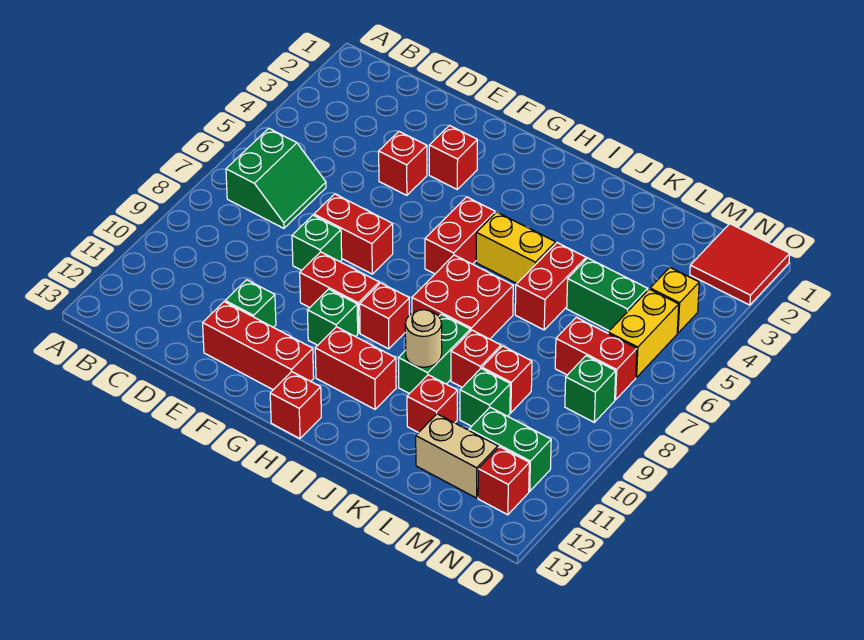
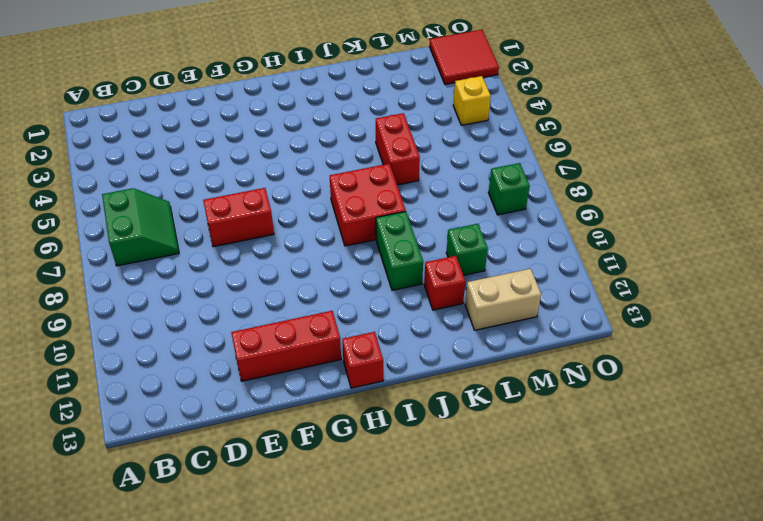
none -> red 1x1 brick [379,132,427,195]
none -> green 1x1 brick [292,215,342,270]
none -> green 1x1 brick [225,280,276,327]
none -> red 1x1 brick [429,126,477,189]

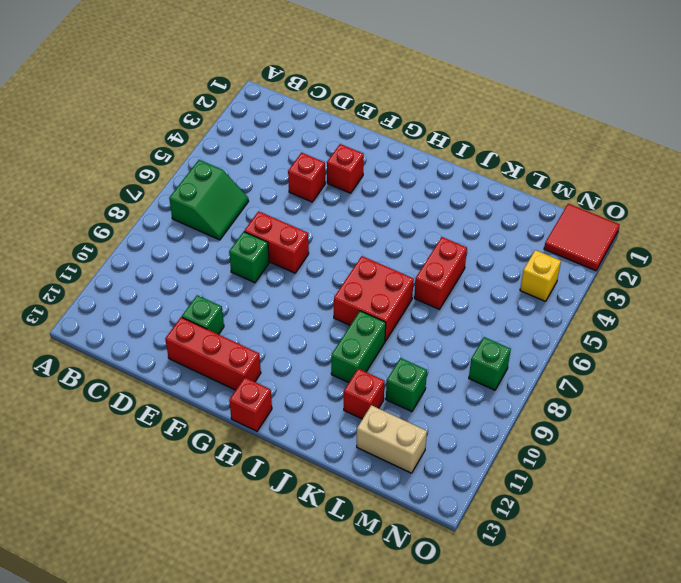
none -> red 1x2 brick [300,252,379,333]
none -> green 1x1 brick [307,289,358,345]
none -> red 1x2 brick [425,197,495,274]
none -> red 1x1 brick [360,283,409,349]

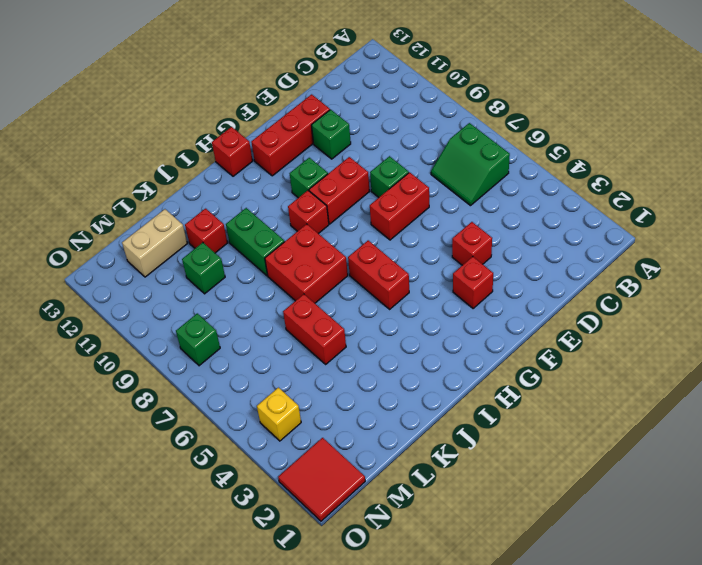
none -> red 1x2 brick [315,327,396,409]
none -> yellow 1x2 brick [476,212,556,283]
none -> red 1x1 brick [451,330,501,387]
none -> green 1x2 brick [567,258,648,331]

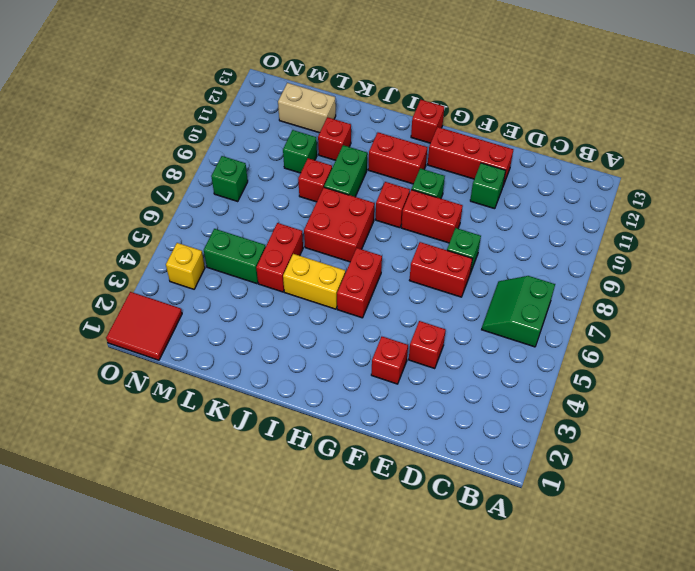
none -> red 1x1 brick [482,346,532,413]
none -> red 1x2 brick [555,317,637,400]
none -> green 1x2 brick [469,407,551,491]
none -> yellow 1x2 brick [608,289,679,377]

